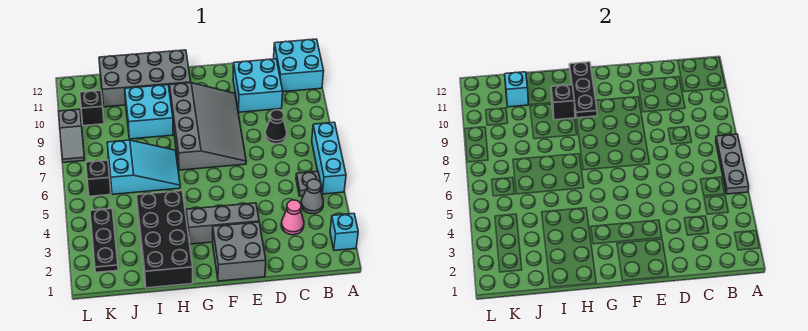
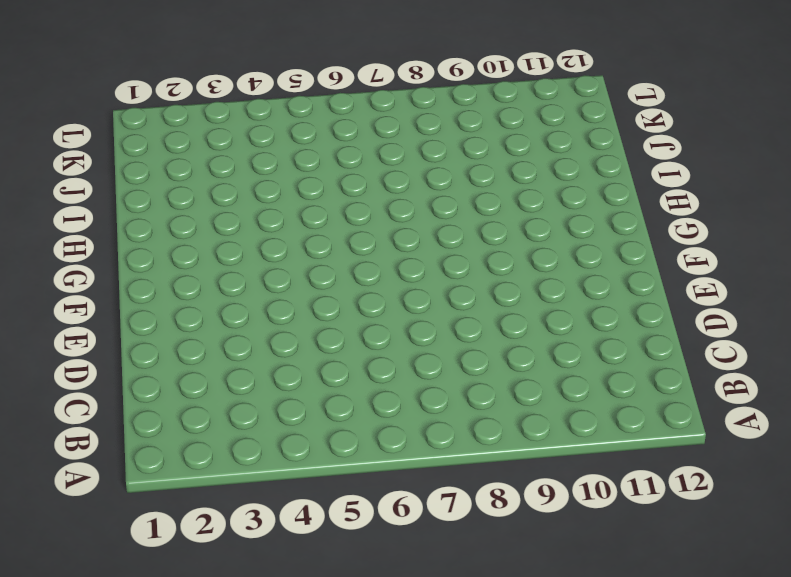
none -> cyan 1x1 brick [330,213,358,250]
none -> cyan 1x3 brick [312,122,346,194]
none -> cyan 2x2 brick [274,39,324,92]

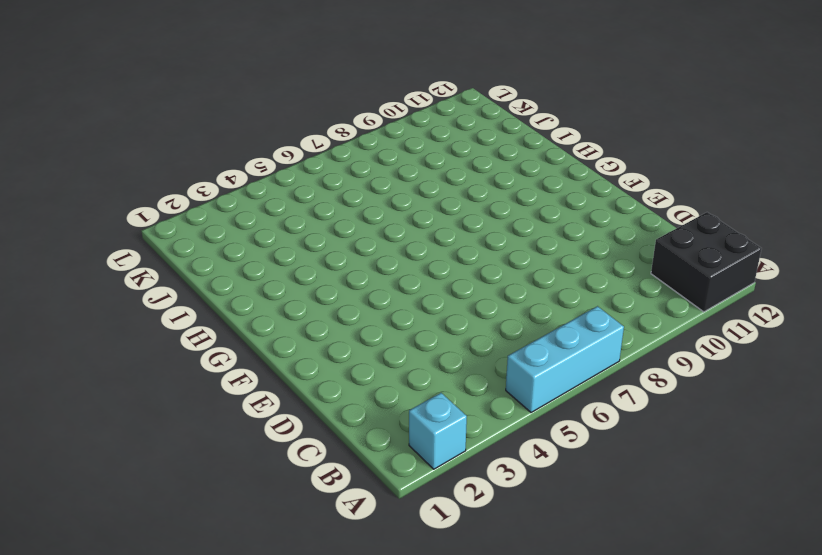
black 2x2 brick [651,212,762,312] -> cyan 2x2 brick [274,39,324,92]
none -> grey 1x1 cone [301,179,323,214]
none -> grey 1x1 plate [296,171,322,196]
none -> pink 1x1 cone [281,200,304,235]

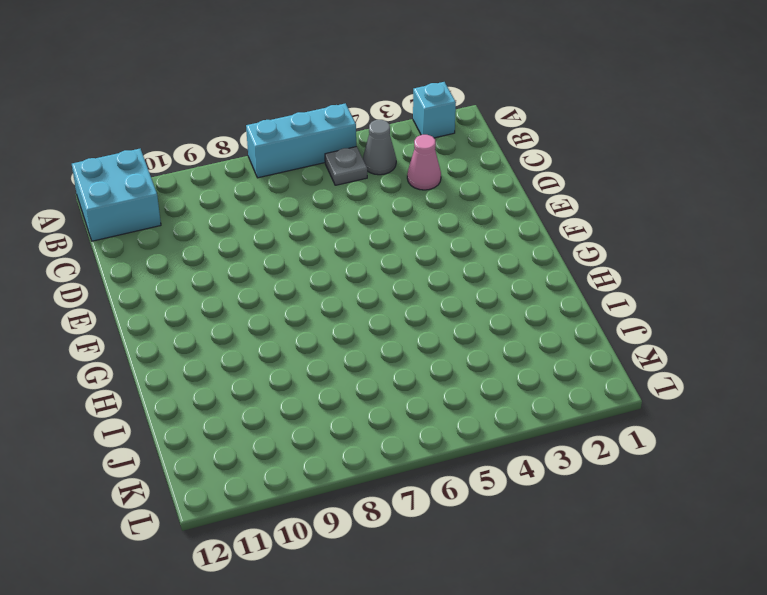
none -> black 1x1 cone [265,110,287,144]
none -> cyan 2x2 brick [233,59,283,112]
none -> grey 2x2 brick [213,222,266,281]

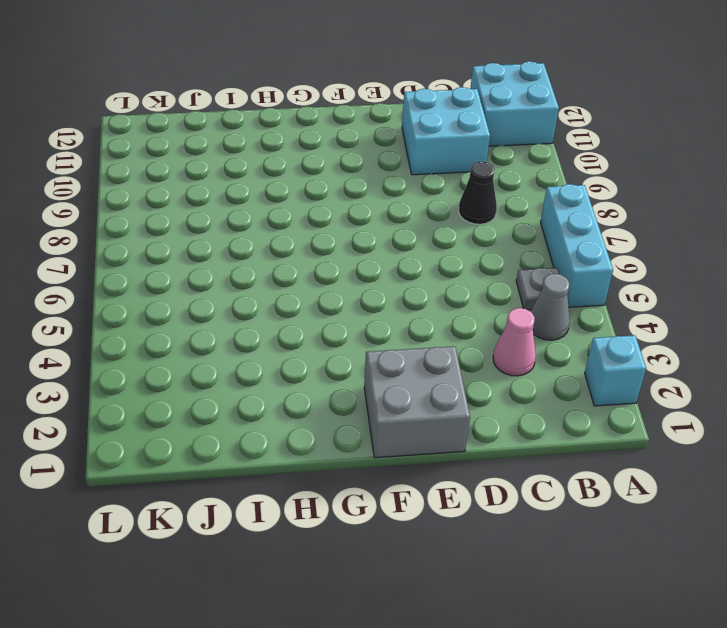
none -> grey 1x3 brick [186,203,259,244]
none -> grey 3x4 slope [170,83,246,170]
none -> grey 2x4 brick [99,50,191,107]

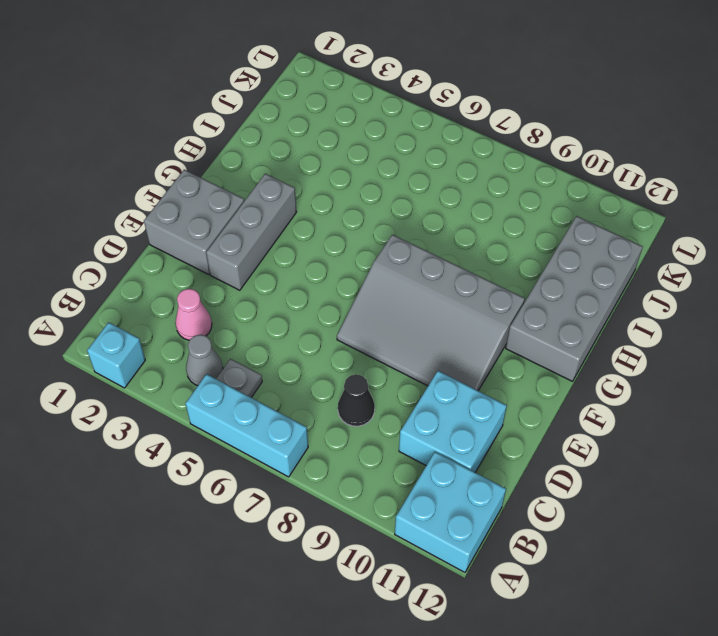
none -> black 2x4 brick [136,191,193,288]
none -> cyan 2x3 slope [107,140,180,194]
none -> cyan 2x2 brick [125,85,173,139]

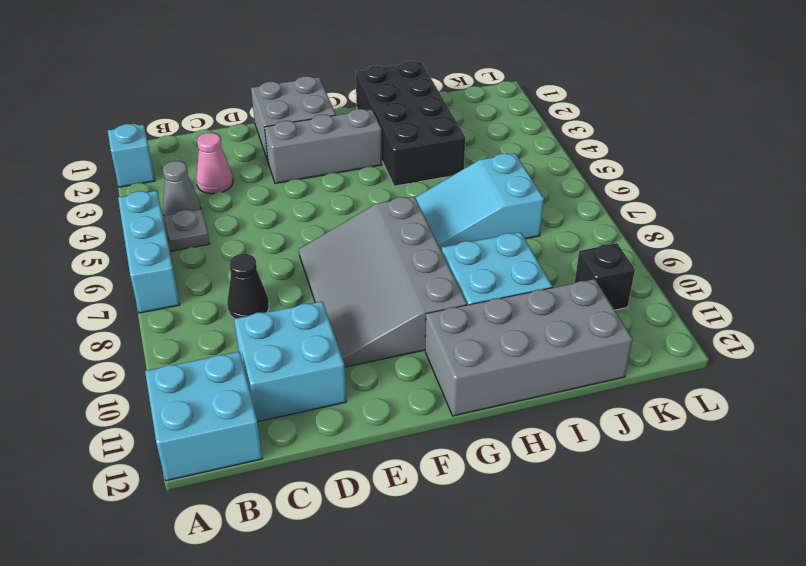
none -> black 1x3 plate [90,208,118,272]
none -> black 1x1 brick [86,160,111,196]
none -> grey 1x2 slope [59,109,85,162]

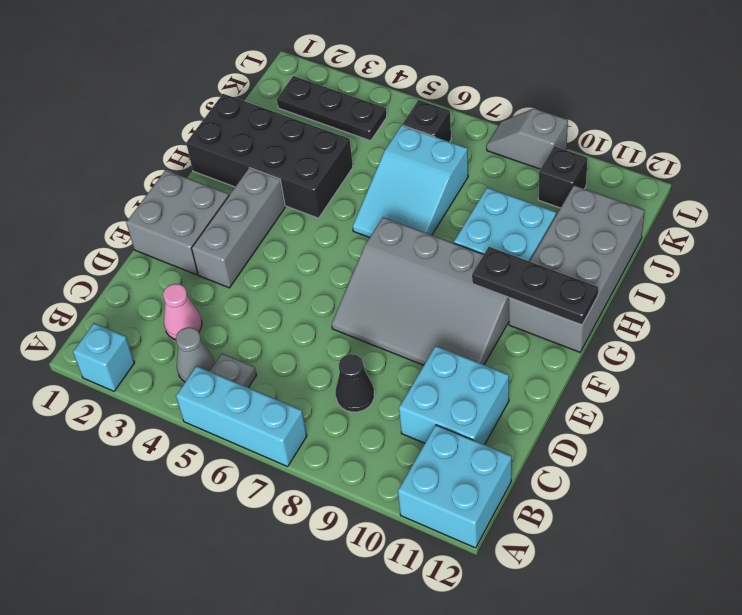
none -> grey 1x3 plate [716,134,749,194]
none -> black 1x1 brick [551,85,575,120]
none -> cyan 1x1 brick [505,72,529,107]

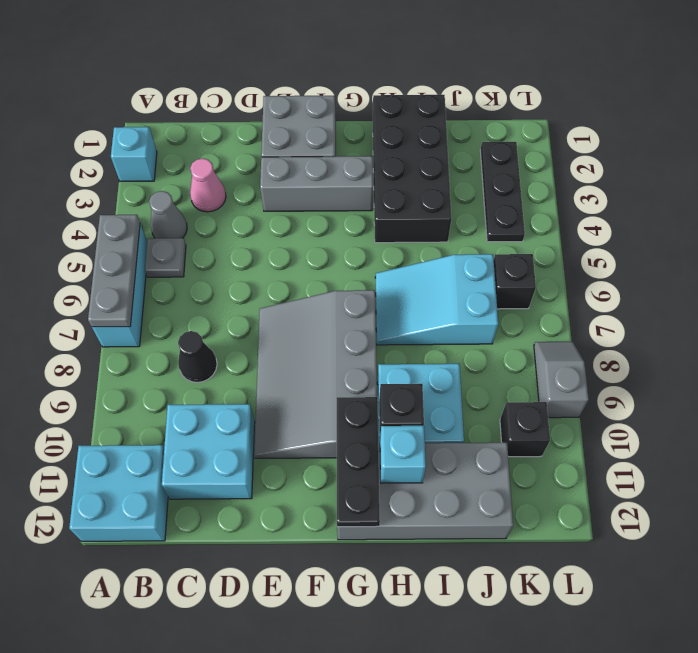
cyan 1x1 brick [380,426,426,483] -> cyan 1x1 brick moved to [505,72,529,107]

